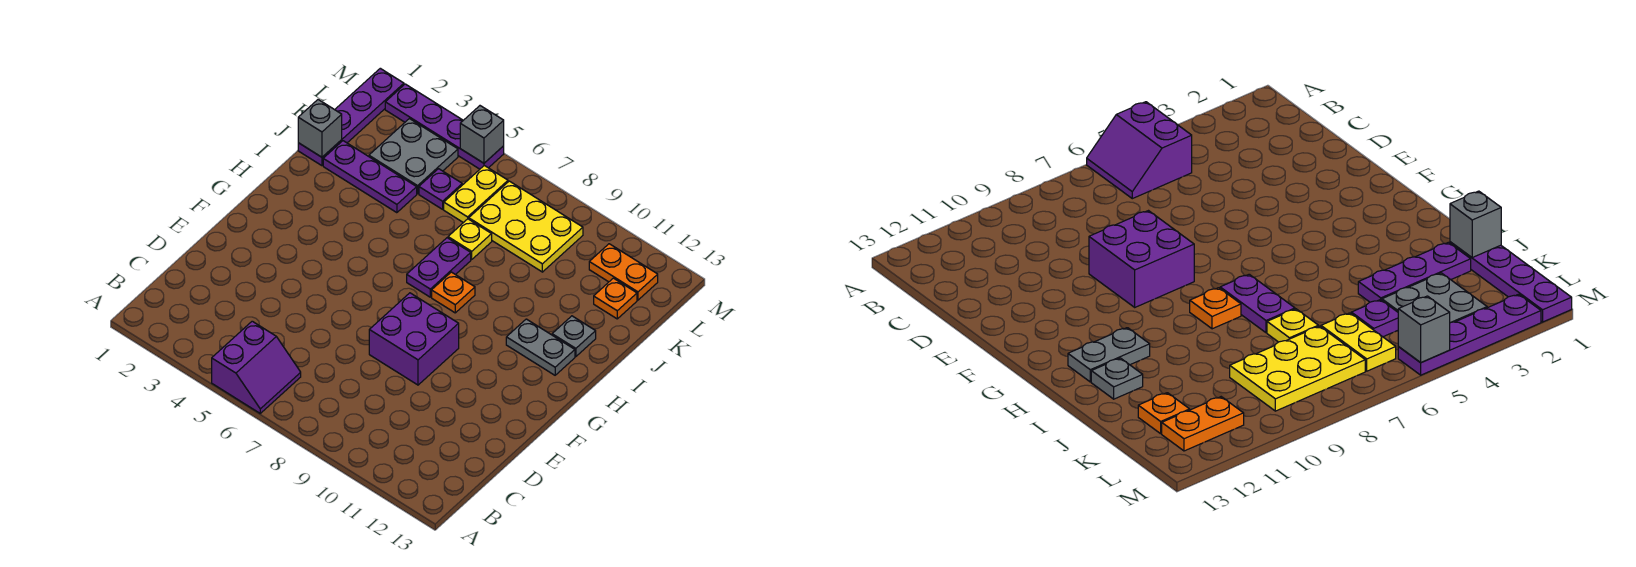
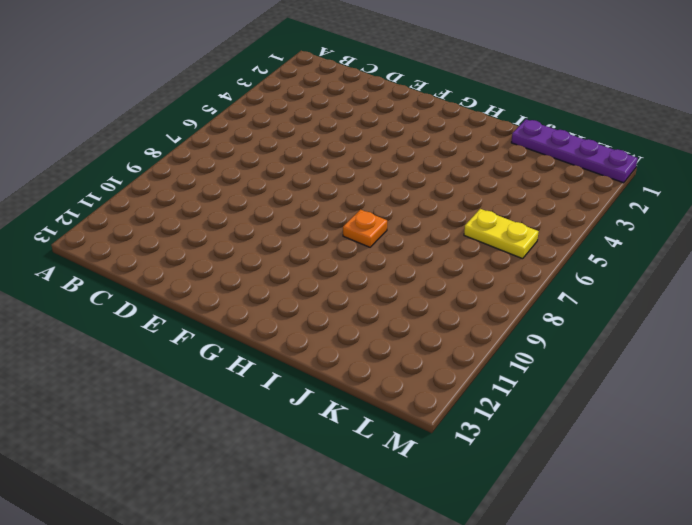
none -> purple 2x2 slope [212,321,301,413]
none -> purple 2x2 brick [369,293,459,385]
none -> purple 1x2 plate [407,238,471,297]

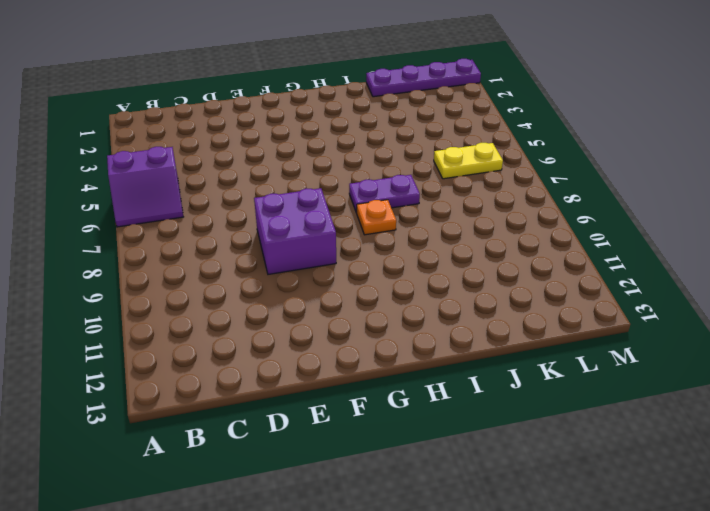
none -> grey 1x2 plate [506,319,575,375]
none -> grey 1x1 plate [552,316,596,357]
none -> purple 1x3 plate [323,141,417,213]

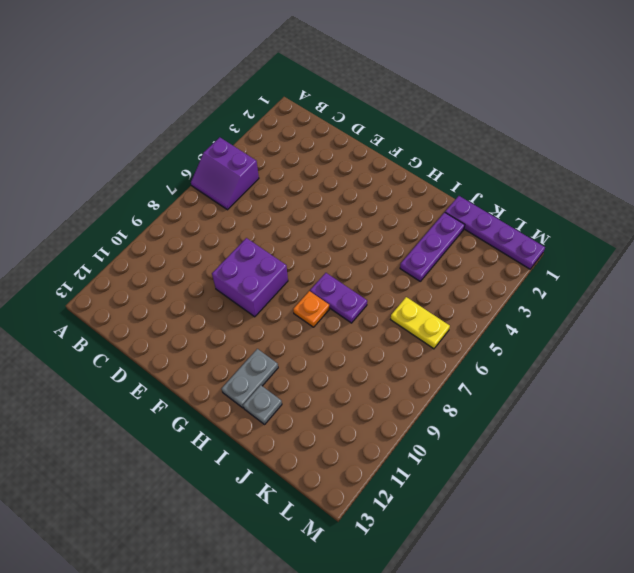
none -> yellow 1x1 plate [448,219,492,259]
none -> grey 2x2 plate [369,119,458,194]
none -> purple 1x1 plate [419,169,462,209]

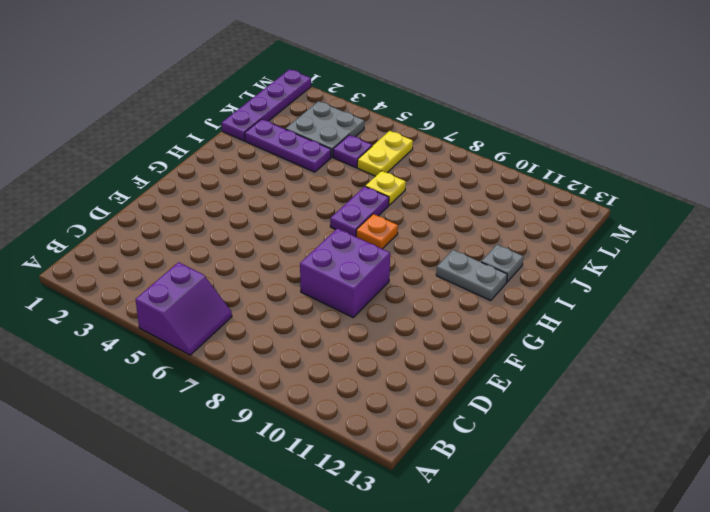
none -> yellow 2x3 plate [469,181,583,272]
none -> orange 1x1 plate [594,278,637,319]
none -> orange 1x2 plate [589,244,658,300]

